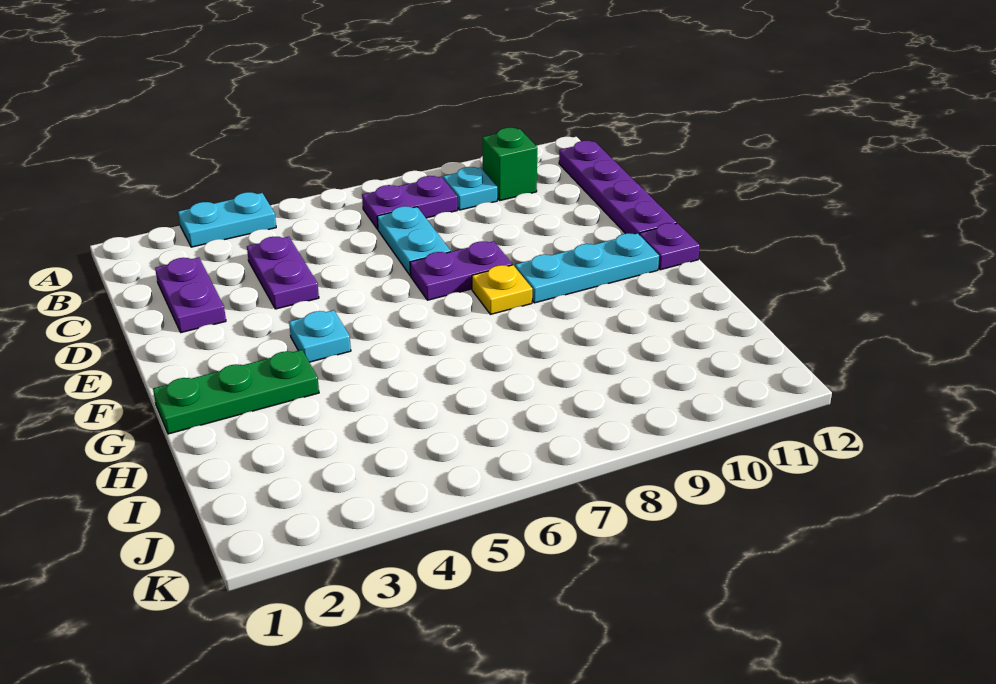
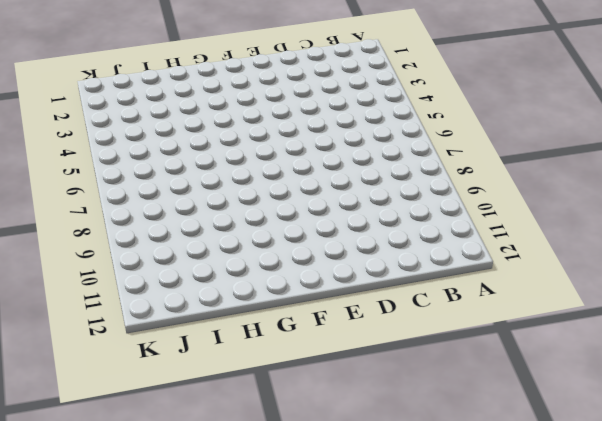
none -> cyan 1x2 plate [178,192,276,247]
none -> purple 1x2 plate [362,176,458,229]
none -> cyan 1x1 plate [443,167,497,210]

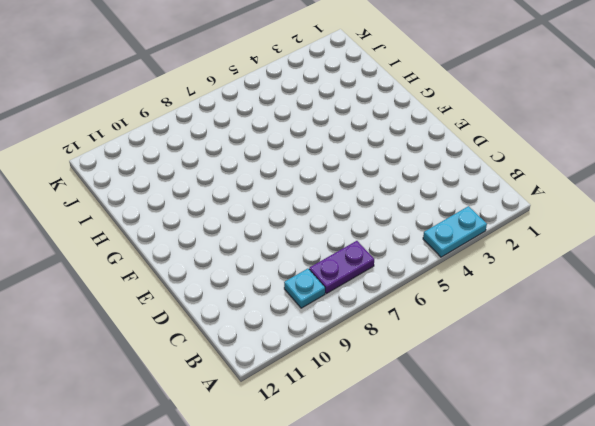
none -> green 1x1 brick [483,128,537,201]
none -> purple 1x4 plate [559,141,677,235]
none -> purple 1x2 plate [155,257,226,333]

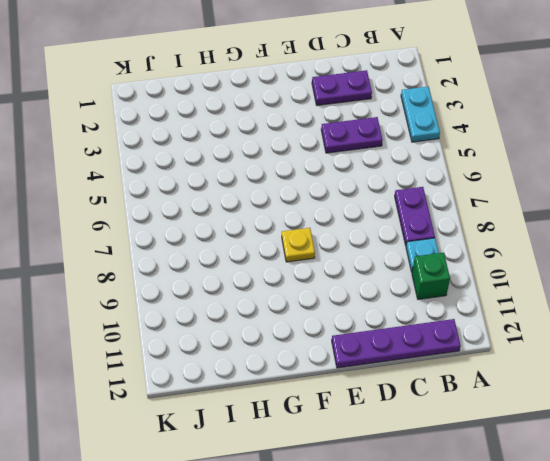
none -> cyan 1x2 plate [377,206,451,276]
none -> purple 1x2 plate [410,241,512,300]
none -> cyan 1x1 plate [289,310,351,362]

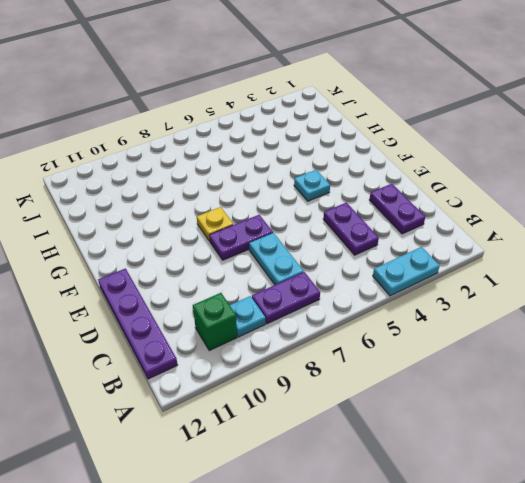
none -> cyan 1x3 plate [515,233,659,303]
none -> purple 1x1 plate [640,223,700,270]
none -> green 1x3 plate [153,350,319,434]

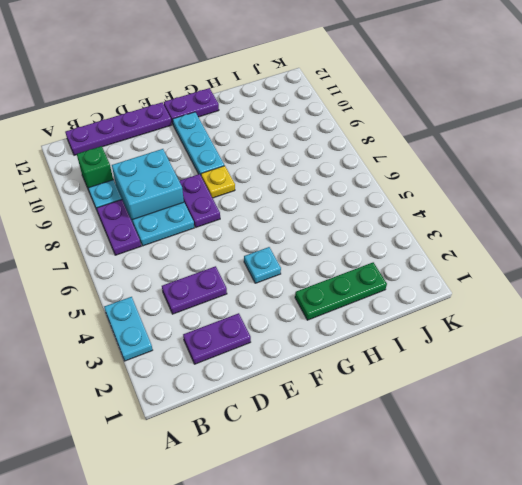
cyan 2x2 brick [112,149,184,223] -> none
purple 1x2 plate [164,88,219,124] -> purple 1x1 plate [640,223,700,270]
green 1x3 plate [295,262,387,320] -> green 1x3 plate turned to [153,350,319,434]

